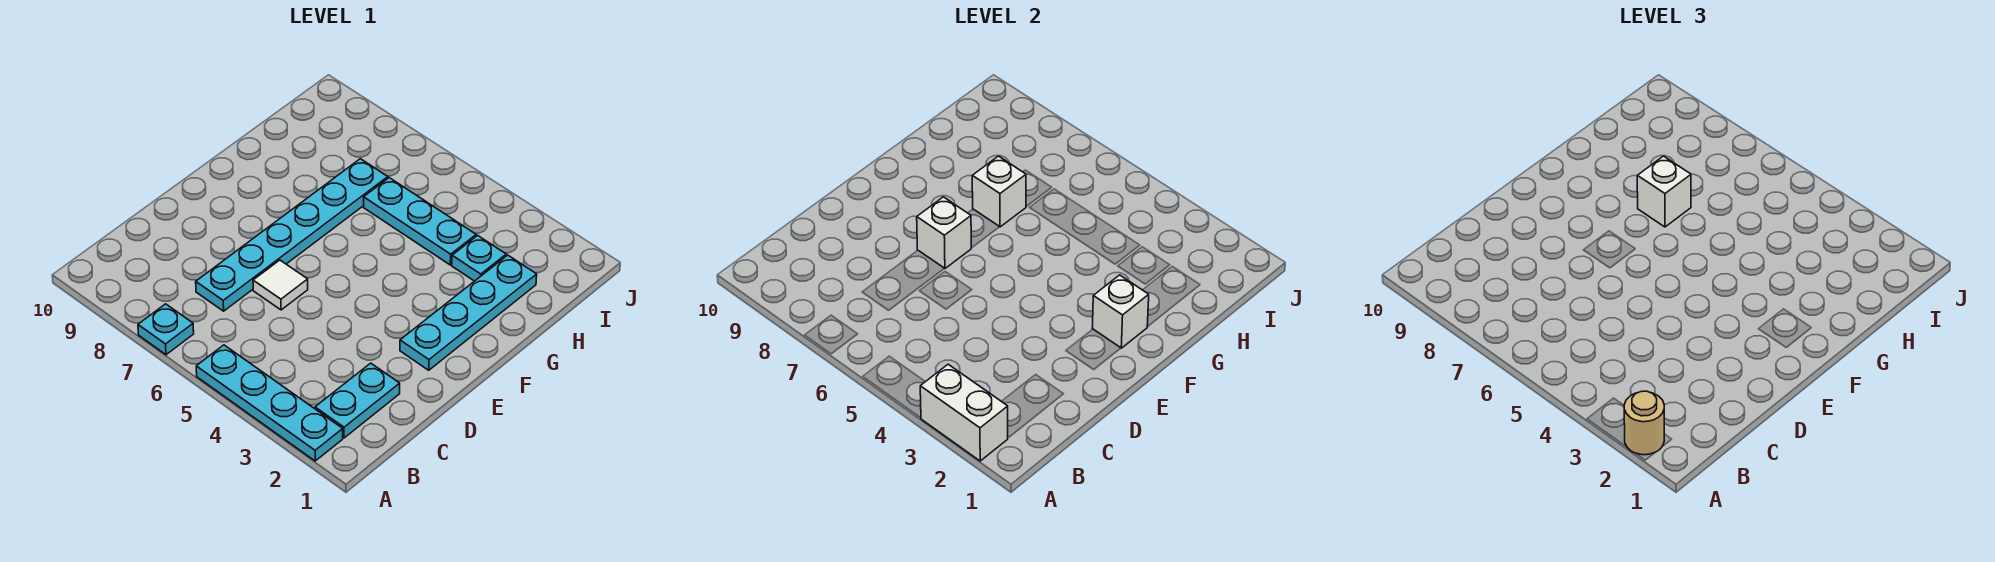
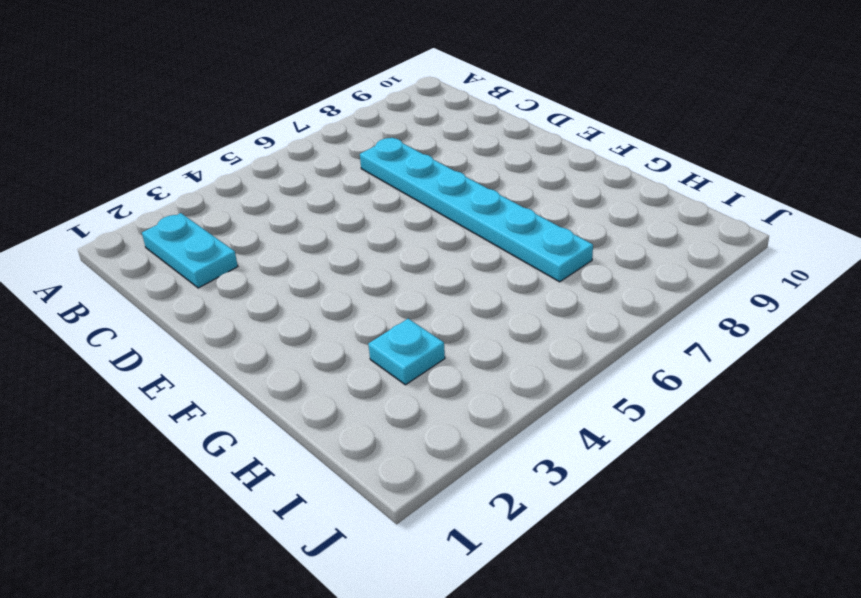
none -> cyan 1x4 plate [196,345,343,461]
none -> cyan 1x1 plate [138,304,194,355]
none -> white 1x1 tile [253,260,308,310]

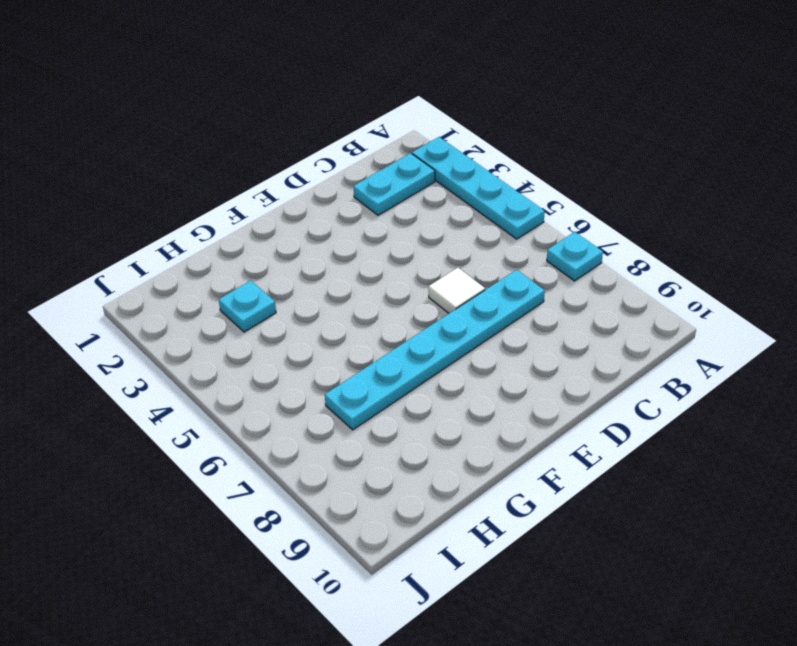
none -> cyan 1x4 plate [400,255,537,370]
none -> cyan 1x3 plate [364,178,476,265]
none -> white 1x2 brick [920,364,1008,461]

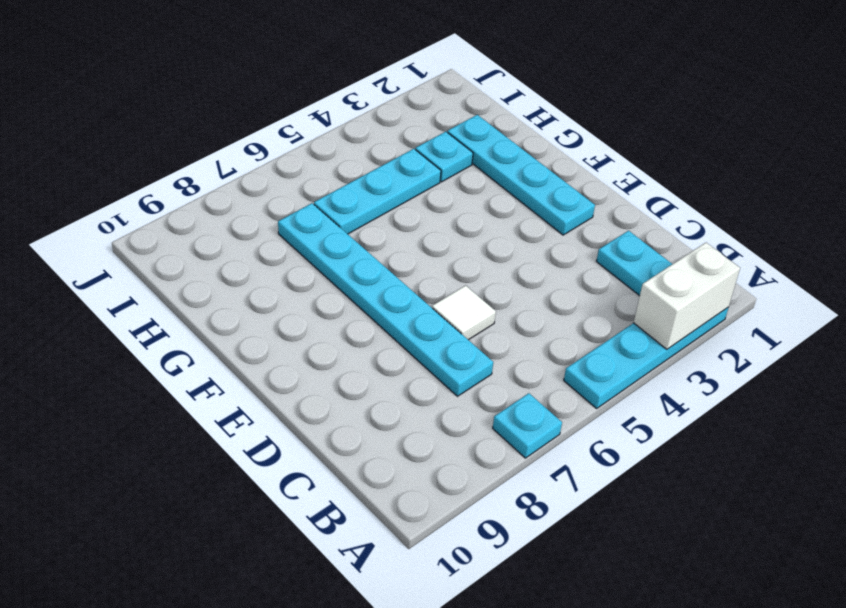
none -> white 1x1 brick [917,197,971,269]
none -> white 1x1 brick [1092,275,1149,348]
none -> white 1x1 brick [972,156,1026,227]

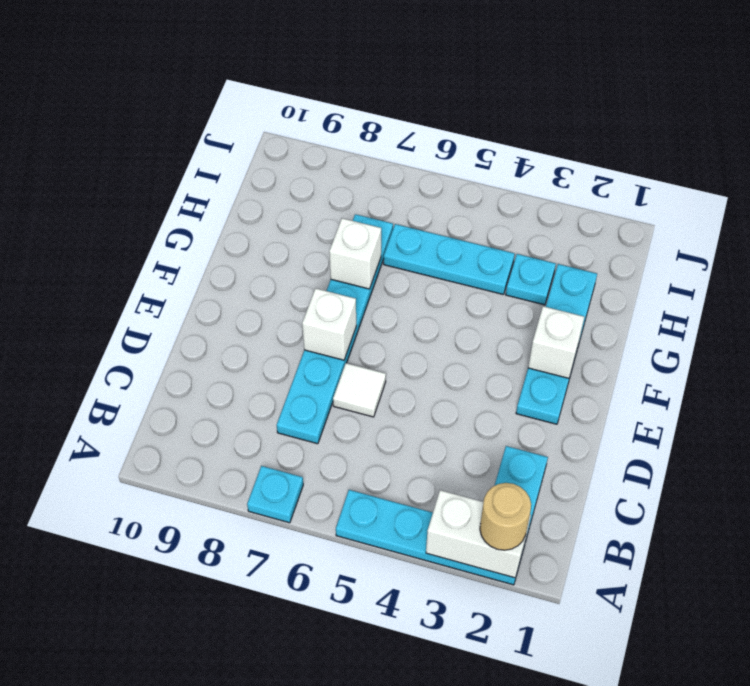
none -> white 1x1 brick [1637,156,1691,227]

